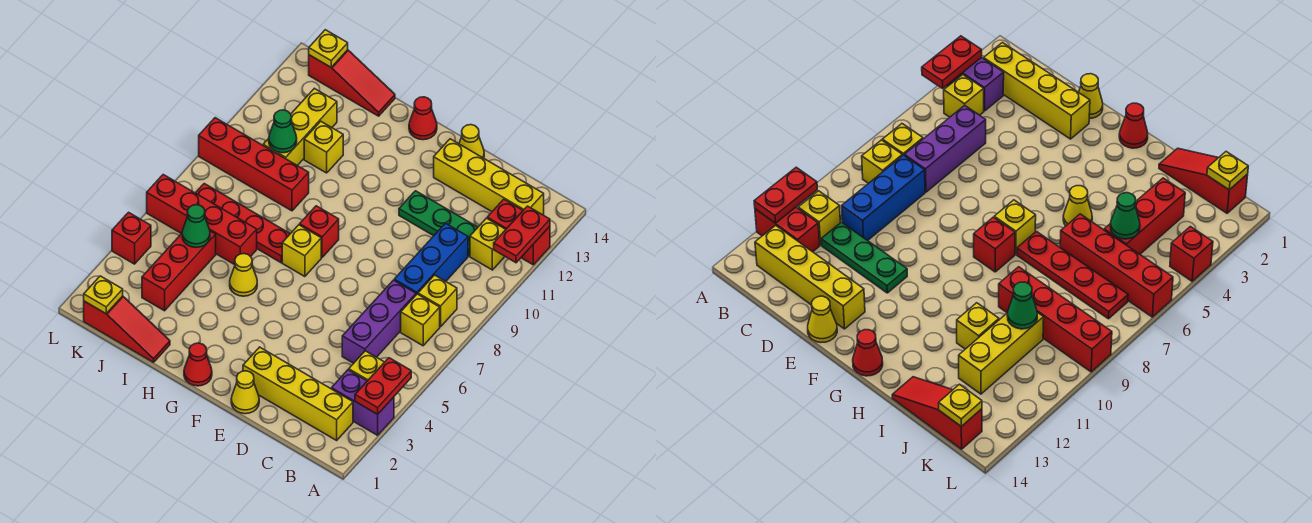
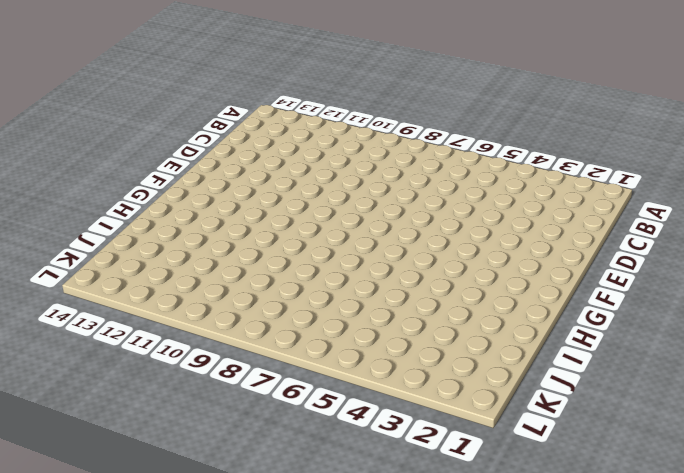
none -> purple 1x2 brick [331,370,394,435]
none -> red 1x2 brick [487,199,550,265]
none -> yellow 1x4 brick [243,347,353,440]
none -> yellow 1x1 brick [349,351,384,381]

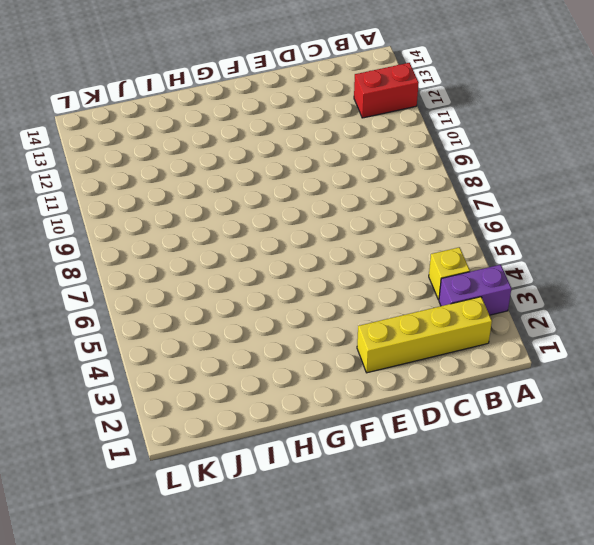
none -> yellow 1x1 brick [401,294,440,346]
none -> yellow 1x1 brick [418,275,457,327]
none -> yellow 1x1 brick [470,218,506,270]
none -> yellow 1x4 brick [434,139,544,215]

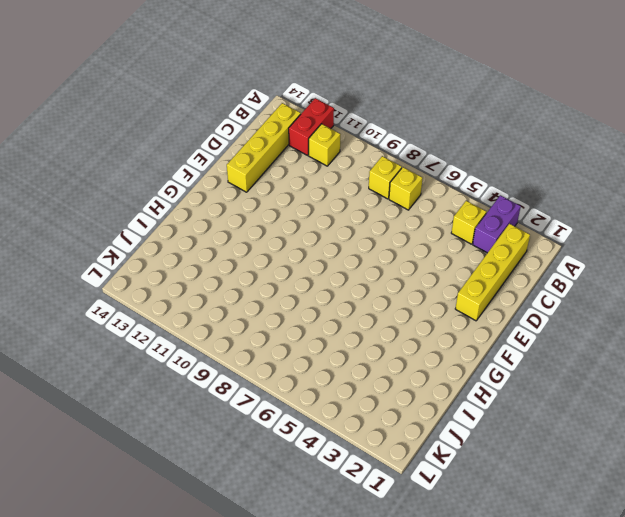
none -> purple 1x3 brick [342,280,416,363]
none -> blue 1x3 brick [394,223,468,295]
none -> green 1x3 plate [399,191,478,256]
none -> yellow 1x1 cone [231,371,259,414]

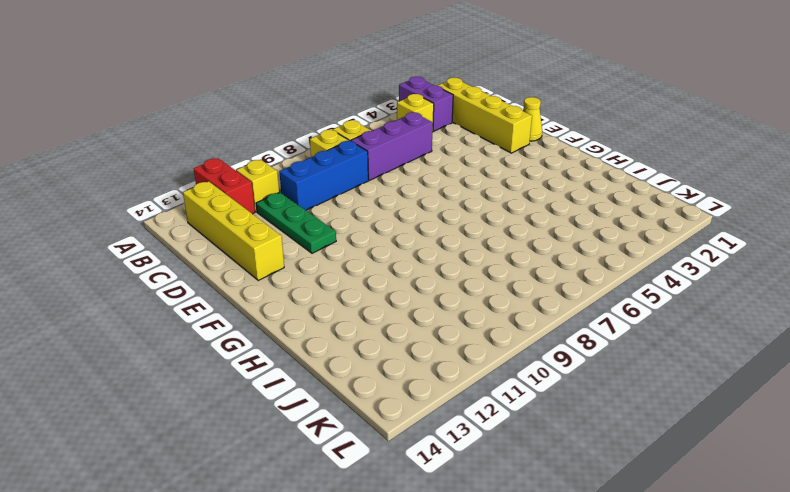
none -> yellow 1x1 cone [459,125,484,158]
none -> red 1x1 cone [184,343,212,386]
none -> yellow 1x1 brick [282,225,321,277]
none -> red 1x1 brick [300,206,339,257]

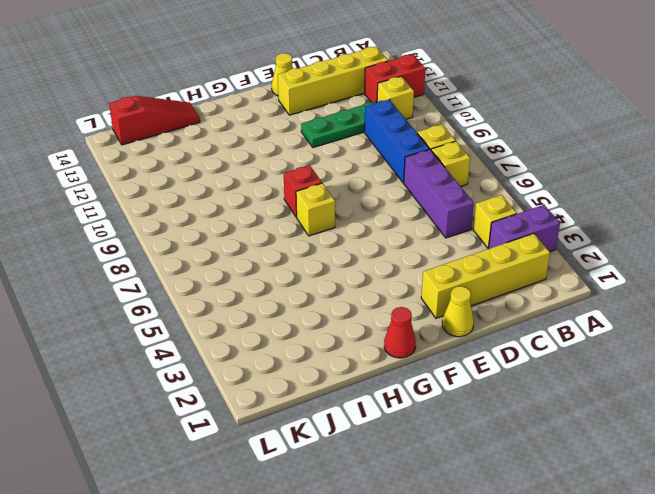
none -> red 1x1 cone [409,97,437,140]
none -> yellow 1x1 cone [230,254,257,296]
none -> red 1x4 plate [196,184,290,262]
none -> red 1x3 slope [84,296,170,362]

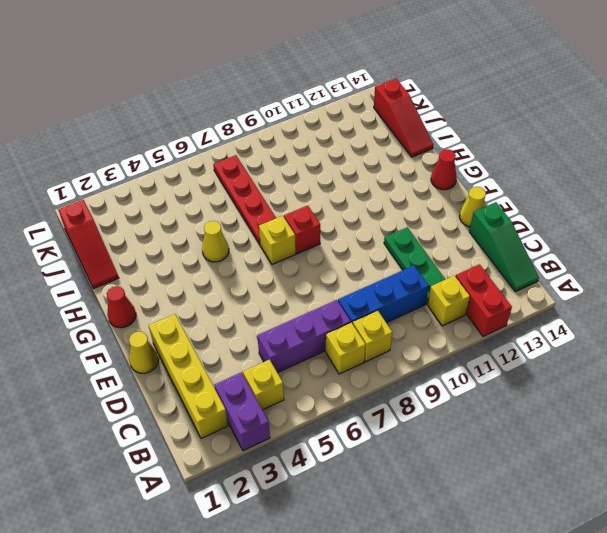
green 1x3 slope [469,202,539,292] -> none
none -> yellow 1x4 brick [434,139,544,215]
none -> red 1x4 brick [147,175,257,265]
none -> red 1x4 brick [199,118,309,211]
none -> yellow 1x1 brick [304,121,343,173]

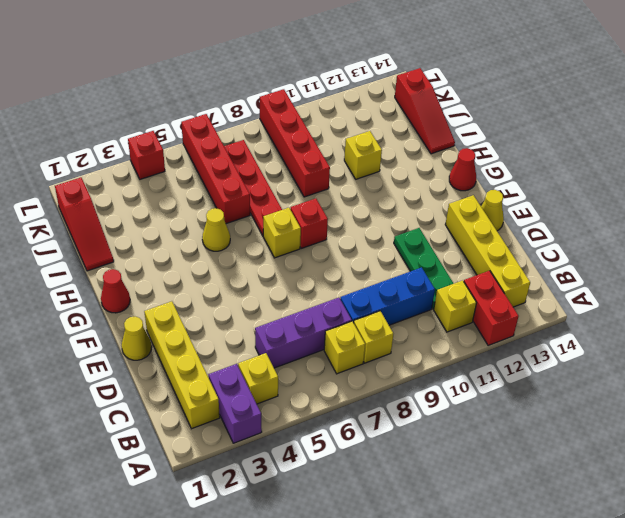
none -> red 1x3 brick [142,231,216,311]
none -> yellow 1x3 brick [263,88,337,165]
none -> red 1x2 plate [355,358,411,414]
none -> red 1x2 plate [494,206,550,263]

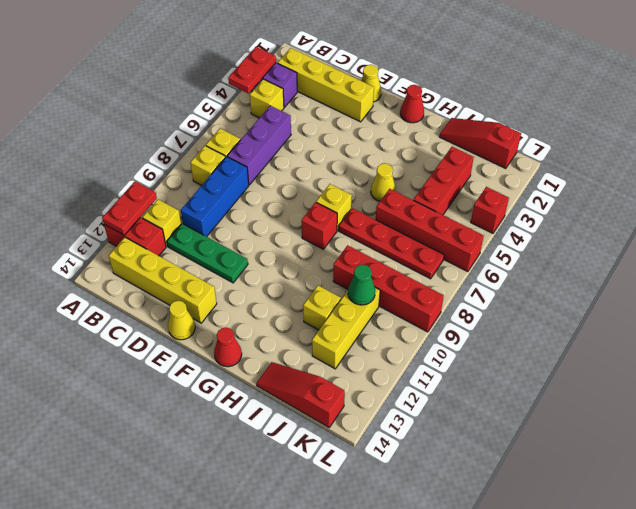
none -> green 1x1 cone [182,205,210,247]
none -> yellow 1x1 plate [84,276,123,314]
none -> yellow 1x1 plate [309,30,348,67]

